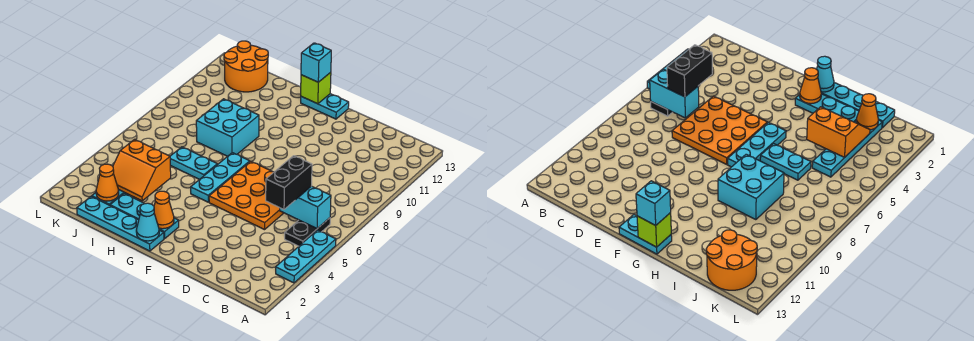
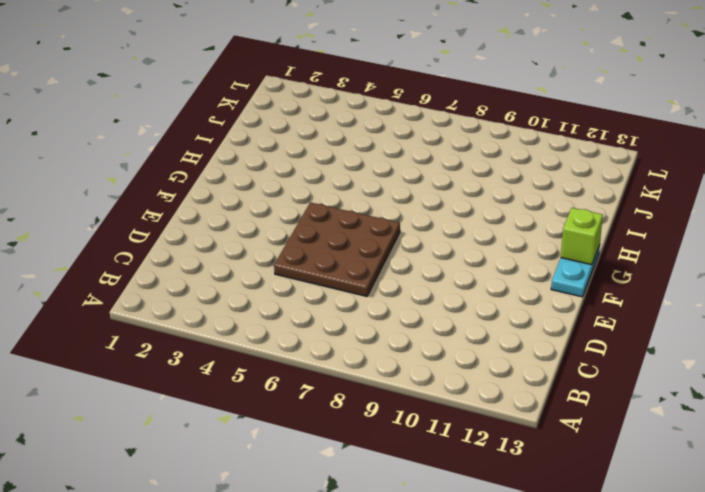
brown 3x3 plate [274,202,400,296] -> orange 3x3 plate [209,161,283,230]
none -> cyan 1x3 plate [276,230,336,283]
none -> black 1x2 plate [285,218,330,246]
none -> cyan 1x4 plate [77,196,164,251]

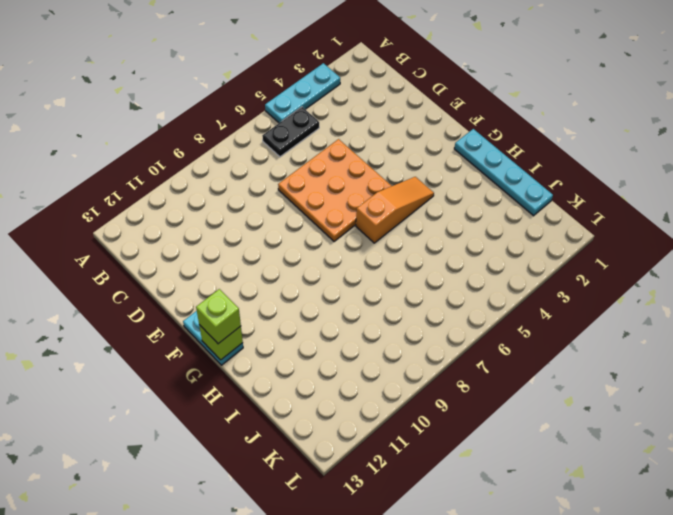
orange 1x3 slope [356,177,434,243] -> cyan 1x3 plate [191,153,250,202]
lime 1x1 brick [196,289,241,344] -> cyan 1x1 brick [301,43,331,82]
none -> cyan 1x3 plate [110,194,179,239]
none -> cyan 1x2 plate [170,147,217,180]
none -> cyan 2x2 brick [196,99,259,156]

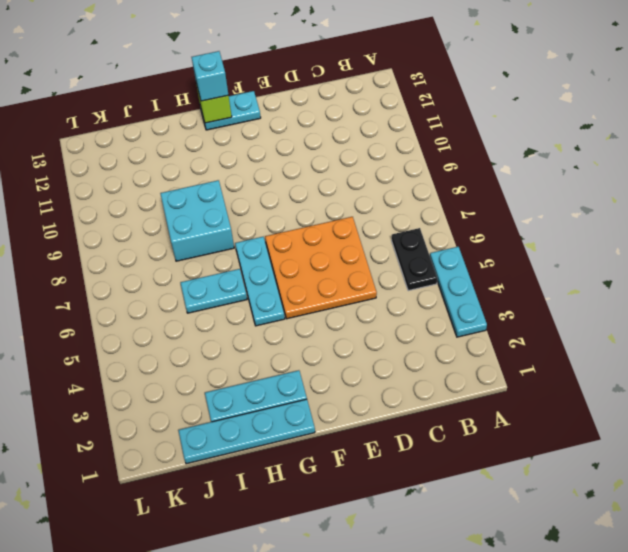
none -> cyan 1x4 plate [812,120,882,177]
none -> orange 2x2 round brick [224,41,268,92]
none -> cyan 1x2 brick [280,186,331,228]

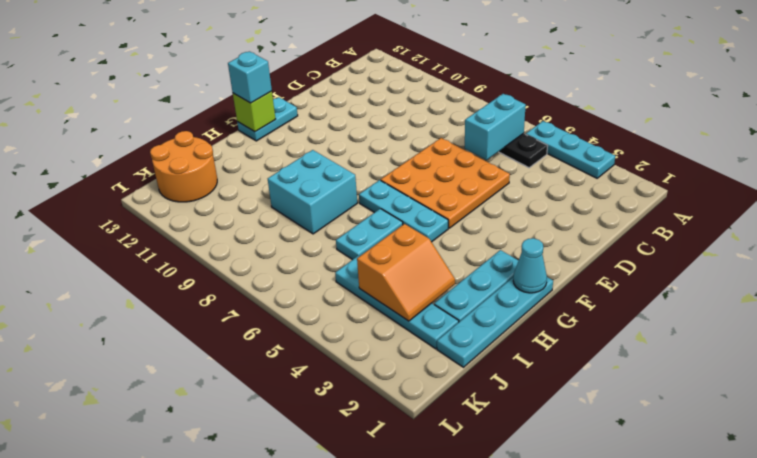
none -> orange 1x1 cone [154,191,174,229]
none -> orange 1x1 cone [96,164,119,201]
none -> black 1x2 brick [266,156,312,209]

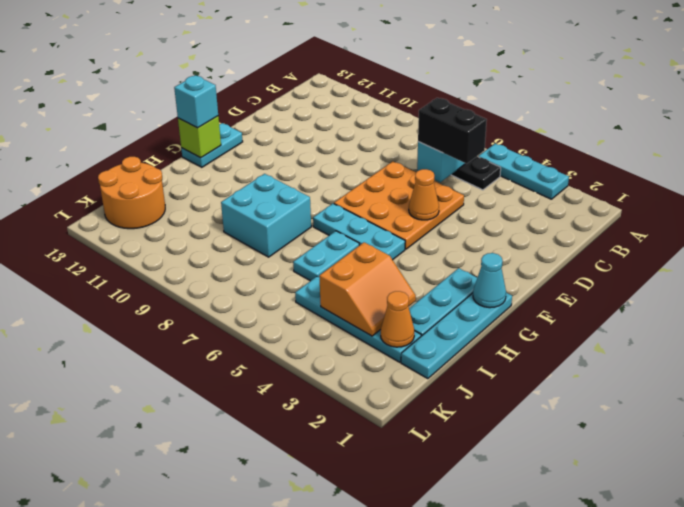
orange 1x1 cone [409,169,439,220] -> orange 1x1 cone moved to [154,191,174,229]

